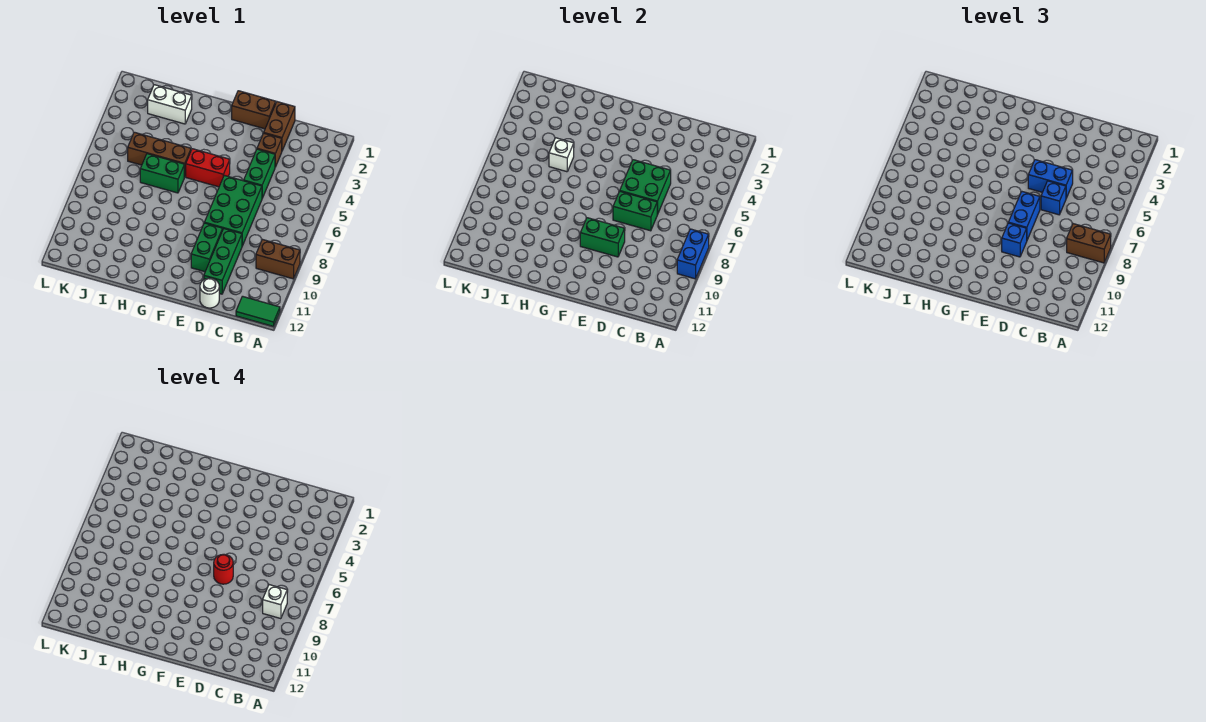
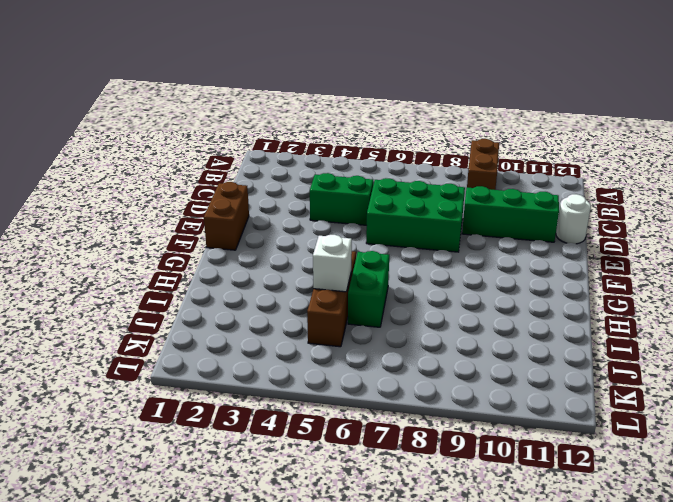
none -> green 1x2 tile [236,296,280,326]
none -> brown 1x2 brick [264,102,295,151]
none -> brown 1x1 brick [257,133,282,167]

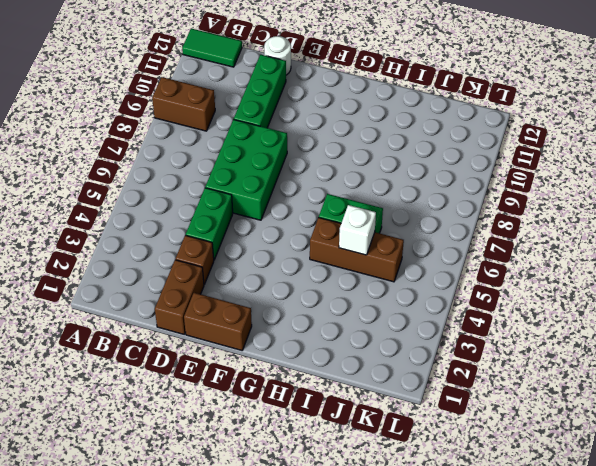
none -> green 1x2 brick [191,223,223,272]
none -> red 1x2 brick [186,149,230,187]
none -> white 1x2 brick [148,85,192,124]

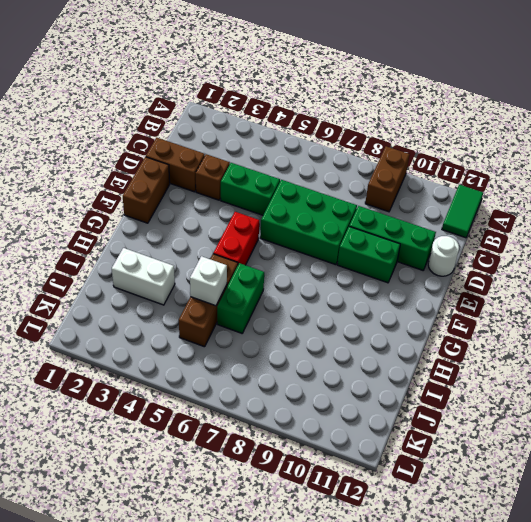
white 1x2 brick [112,248,175,305] -> white 1x2 brick turned to [148,85,192,124]
none -> blue 1x2 brick [677,229,709,279]
none -> green 2x2 brick [620,160,671,215]
none -> green 1x2 brick [613,191,657,231]

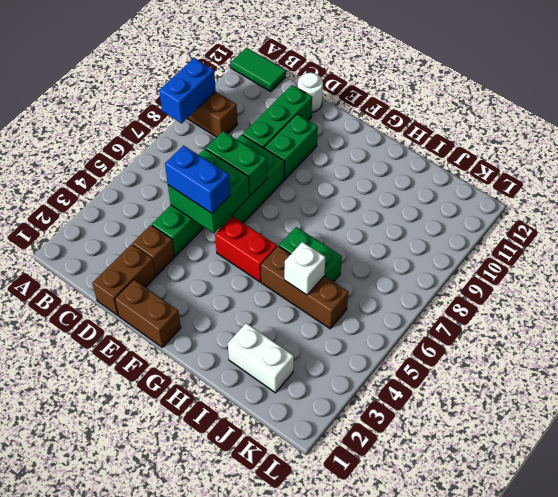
none -> green 1x2 brick [580,218,625,257]
none -> brown 1x2 brick [1067,224,1111,263]
none -> blue 1x1 brick [1041,181,1066,215]

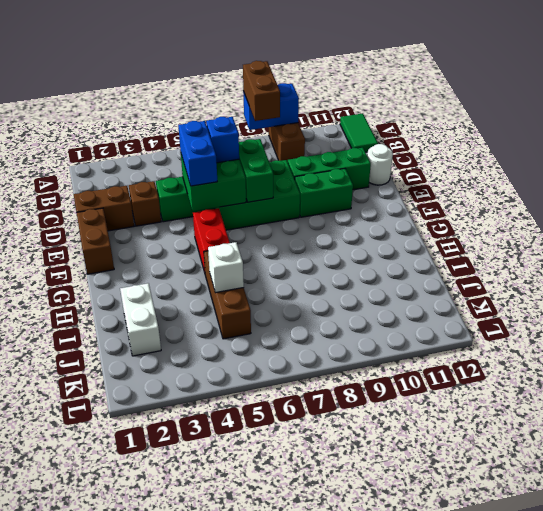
none -> green 1x2 brick [140,154,184,193]
none -> green 1x2 brick [580,218,625,257]
none -> blue 1x2 brick [1008,192,1040,240]

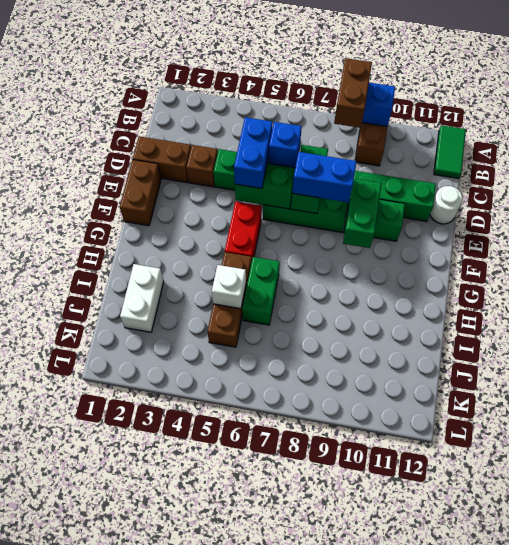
none -> blue 1x1 brick [1002,223,1027,257]
none -> white 1x1 brick [263,585,287,619]
none -> red 1x1 round brick [214,554,233,584]

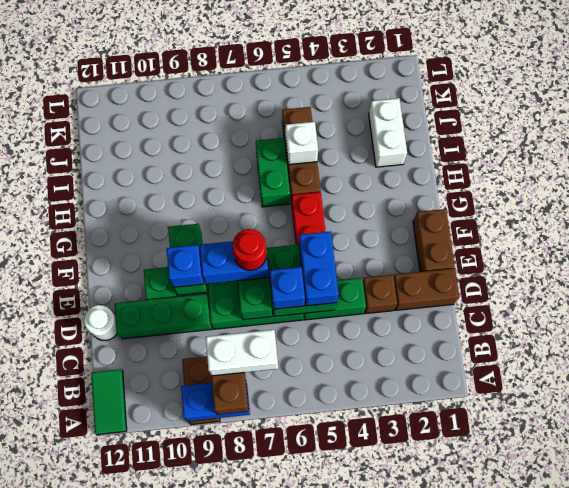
white 1x2 brick [206,330,278,376] -> white 1x1 brick [263,585,287,619]

